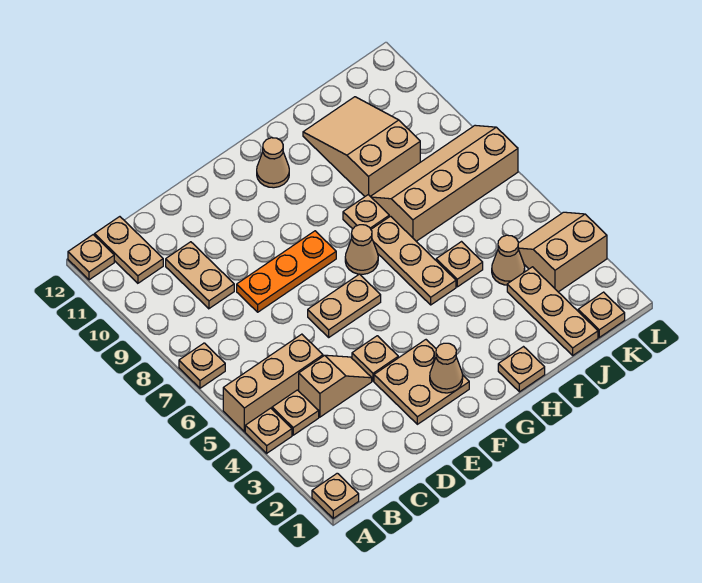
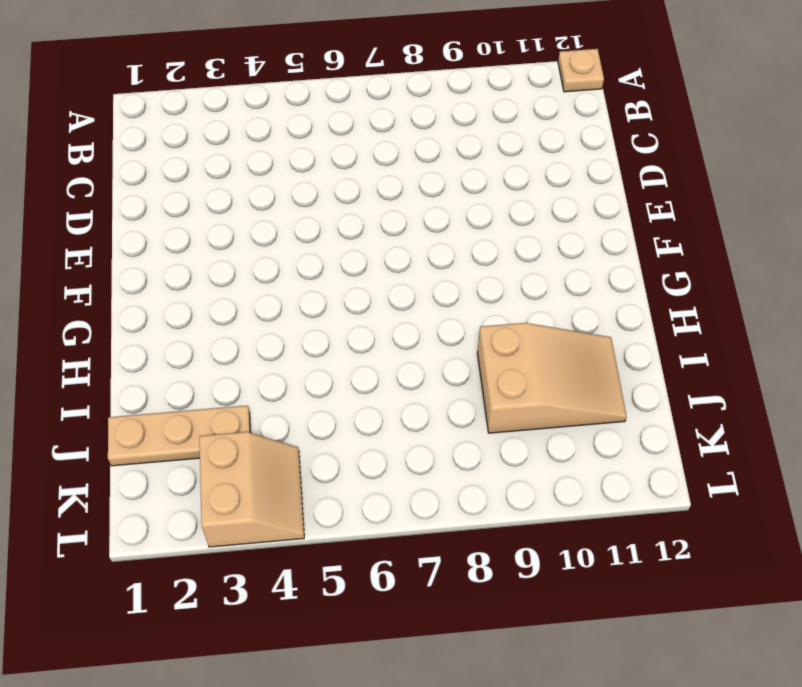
none -> tan 1x1 plate [312,473,359,518]
none -> tan 1x1 plate [245,408,292,453]
none -> tan 1x3 brick [223,334,323,432]

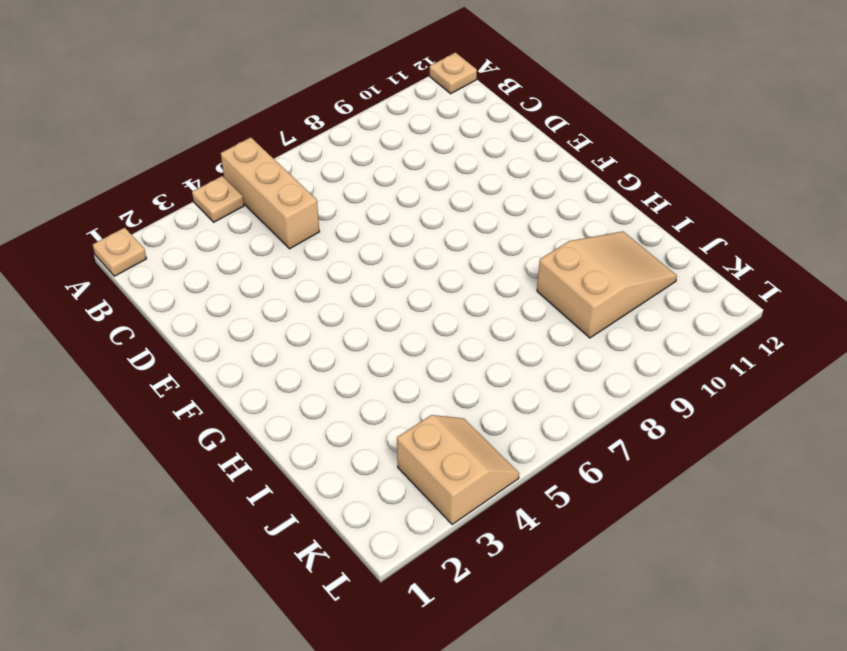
none -> tan 1x1 plate [179,343,225,388]
none -> tan 1x1 plate [272,390,319,435]
none -> tan 1x2 plate [95,217,163,283]

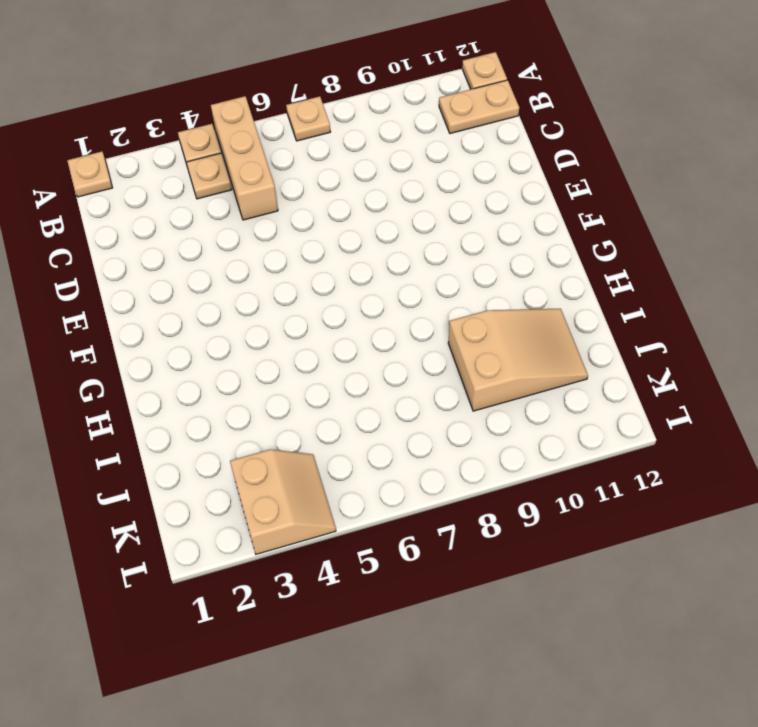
none -> tan 1x2 slope [299,355,372,417]
none -> tan 1x2 plate [166,242,234,309]
none -> orange 1x3 plate [237,231,336,312]

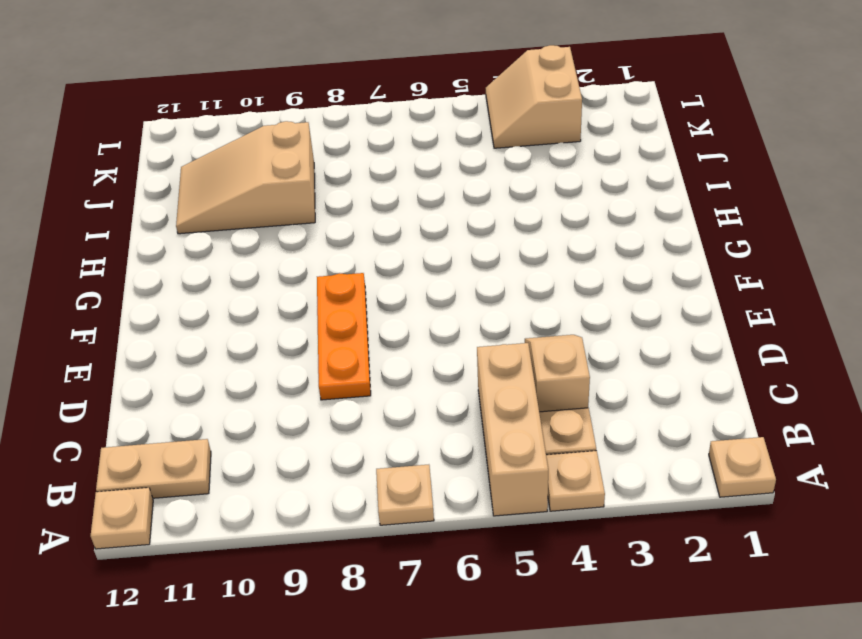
none -> tan 1x2 plate [166,242,234,309]
none -> tan 2x2 plate [374,340,469,424]
none -> tan 1x1 plate [352,336,398,381]

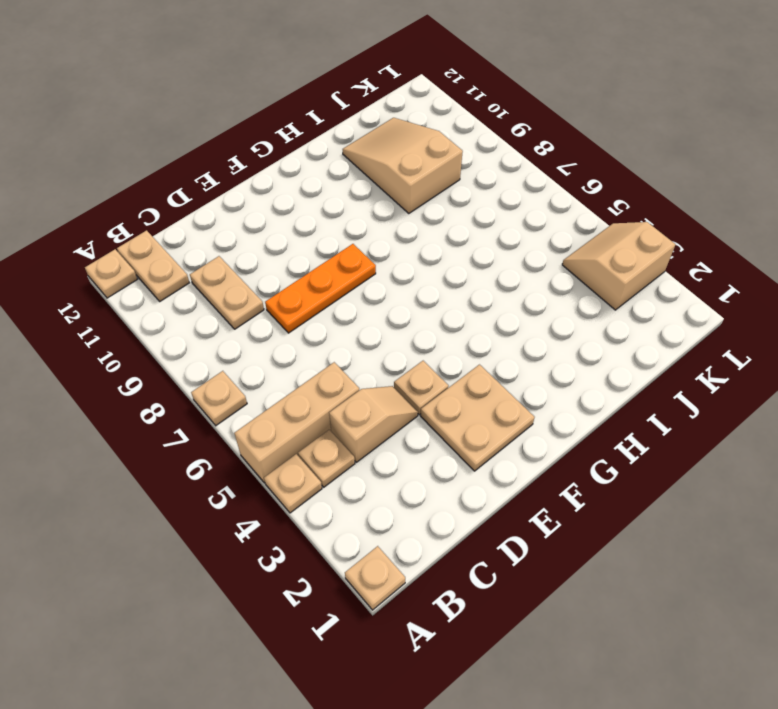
none -> tan 1x2 plate [308,274,381,337]
none -> tan 1x1 cone [345,225,378,274]
none -> tan 1x1 cone [257,138,289,188]

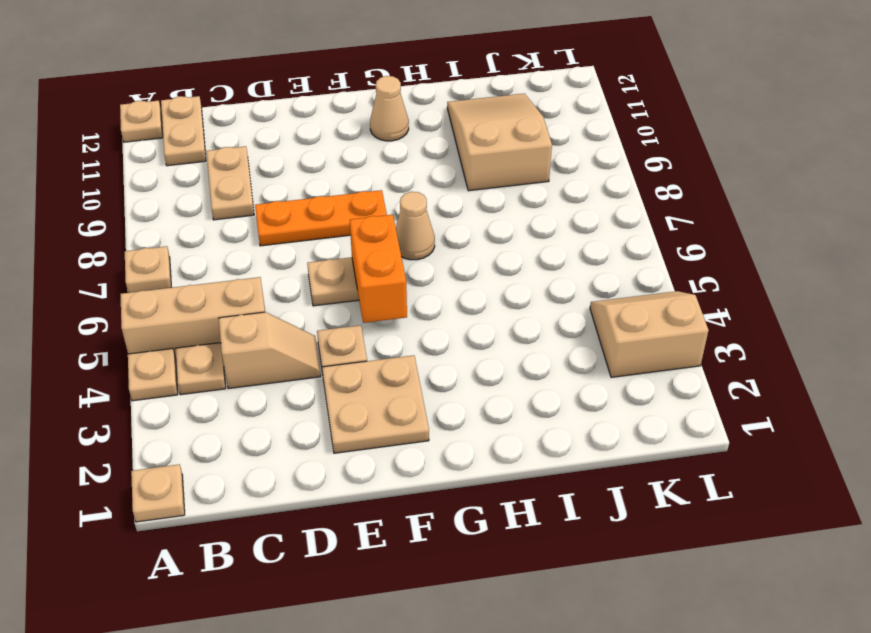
orange 1x2 brick [350,215,407,323] -> none
none -> tan 1x1 plate [498,347,545,392]
none -> tan 1x3 plate [371,216,456,305]
none -> tan 1x1 plate [343,195,389,229]

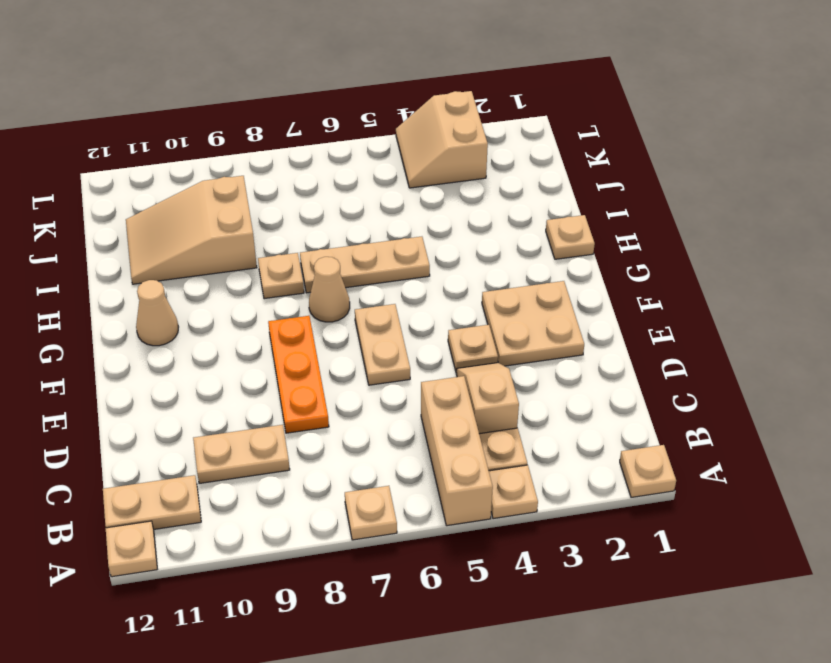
none -> tan 1x1 plate [436,242,483,287]
none -> tan 2x4 slope [370,125,518,241]
none -> tan 1x3 plate [507,267,598,355]

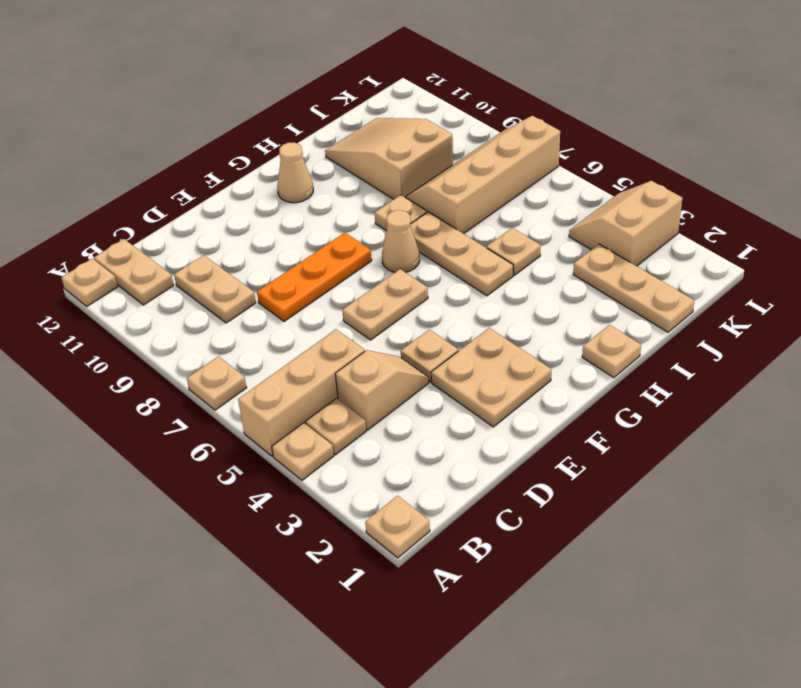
none -> tan 1x1 cone [492,235,525,285]
none -> tan 1x1 plate [578,292,625,337]
none -> tan 1x1 cone [430,343,463,393]

